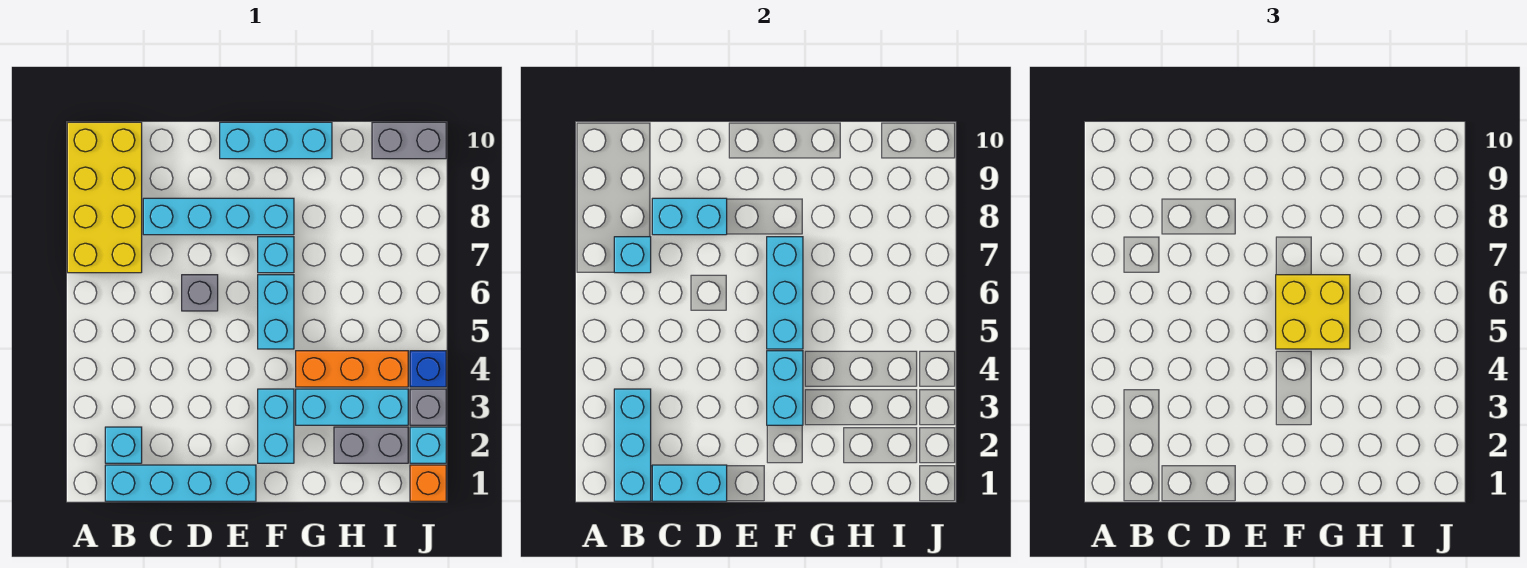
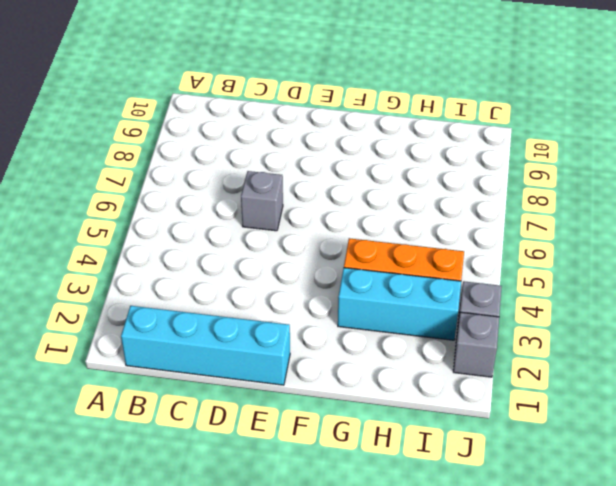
grey 1x1 brick [453,312,499,377] -> cyan 1x1 brick [410,427,446,463]
none -> yellow 2x4 brick [67,122,142,273]
none -> cyan 1x1 brick [105,427,142,463]
none -> cyan 1x4 brick [143,198,294,235]

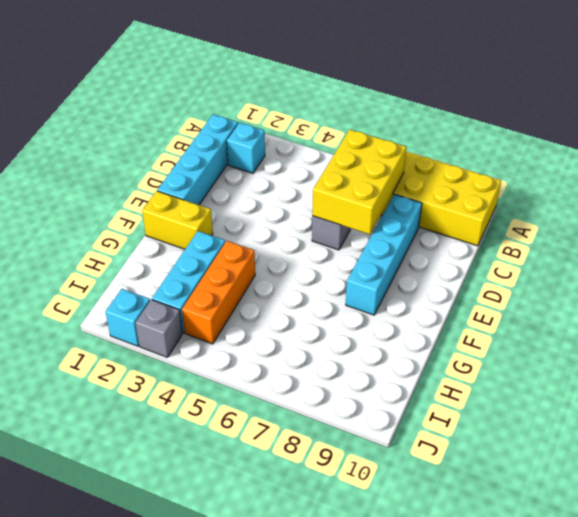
yellow 2x3 brick [312,130,406,234] -> cyan 1x1 brick [614,237,651,273]
yellow 1x2 brick [142,191,213,249] -> cyan 1x2 brick [258,389,294,463]
none -> cyan 1x3 brick [220,122,332,159]
none -> cyan 1x2 brick [258,275,294,349]
none -> cyan 1x1 brick [258,237,294,273]

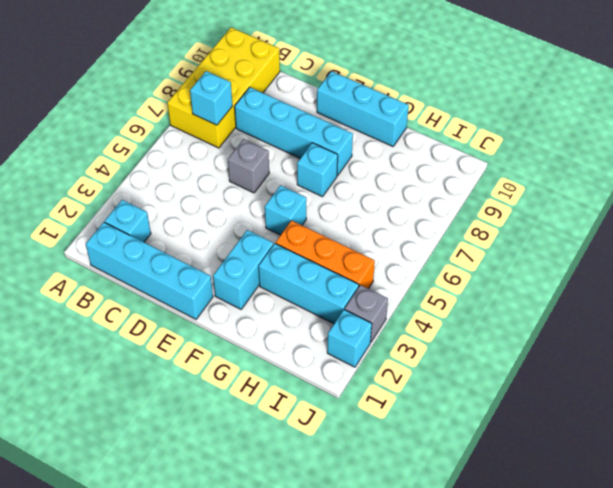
cyan 1x1 brick [265,185,306,235] -> cyan 1x2 brick [258,275,294,349]
none -> grey 1x2 brick [334,427,408,463]
none -> grey 1x2 brick [372,122,446,159]
none -> orange 1x1 brick [410,465,446,501]

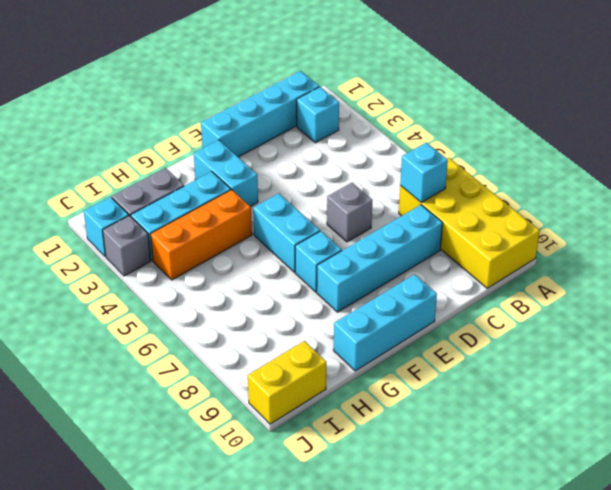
yellow 1x2 brick [248,341,326,424] -> grey 1x2 brick [372,122,446,159]
none -> orange 1x1 brick [410,465,446,501]
none -> blue 1x1 brick [410,351,446,387]
none -> cyan 1x3 brick [614,389,651,501]

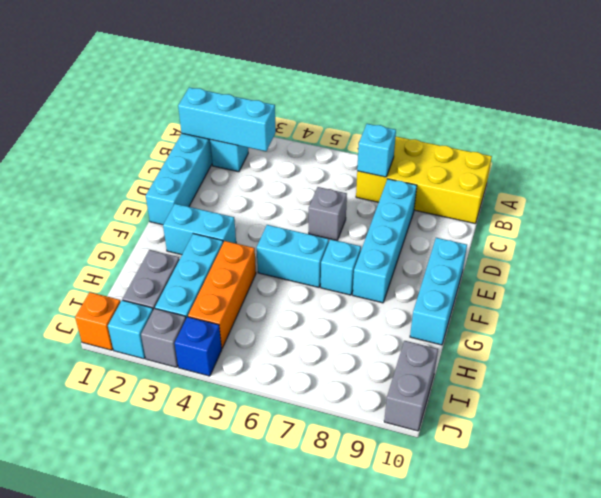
none -> cyan 1x2 brick [652,465,727,501]
none -> cyan 1x2 brick [652,198,727,235]
none -> cyan 1x2 brick [767,351,803,425]

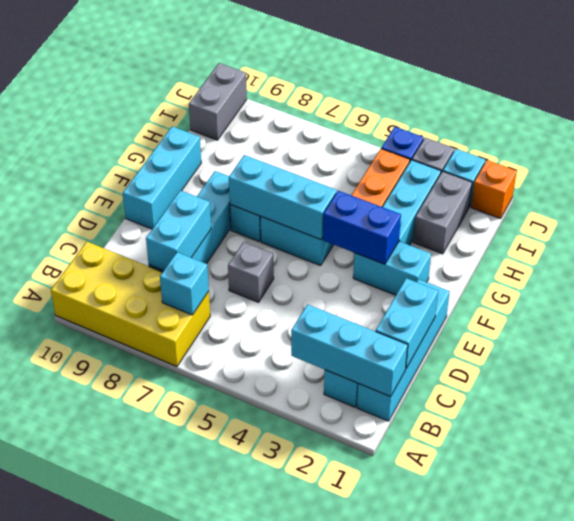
blue 1x2 brick [323,191,401,264] -> cyan 1x2 brick [767,351,803,425]
none -> yellow 2x2 brick [1276,275,1350,349]

